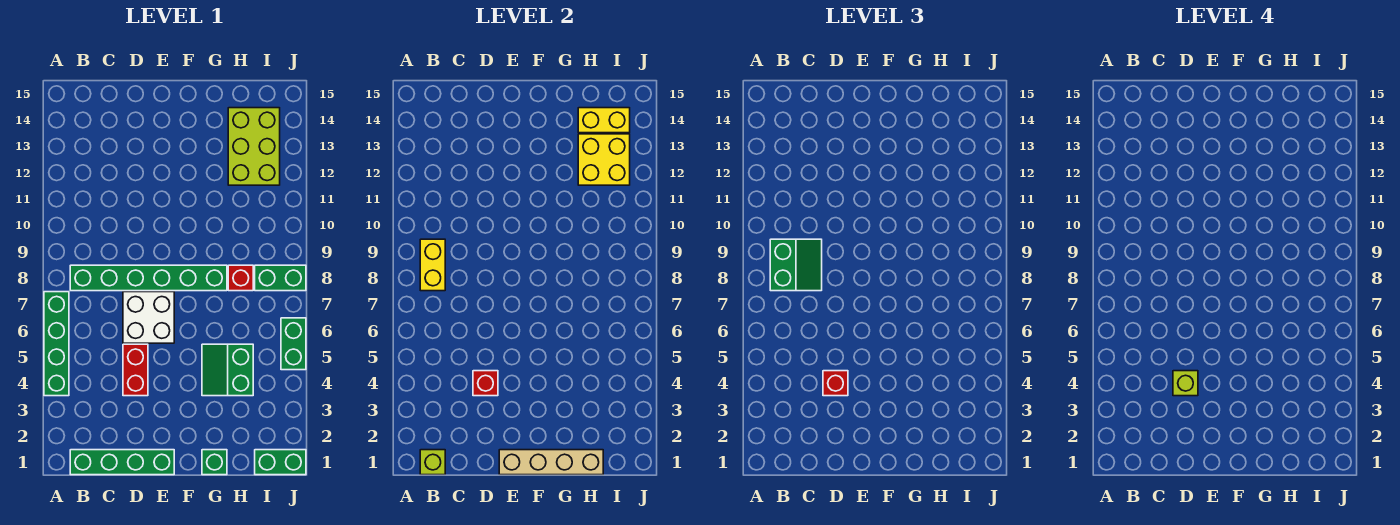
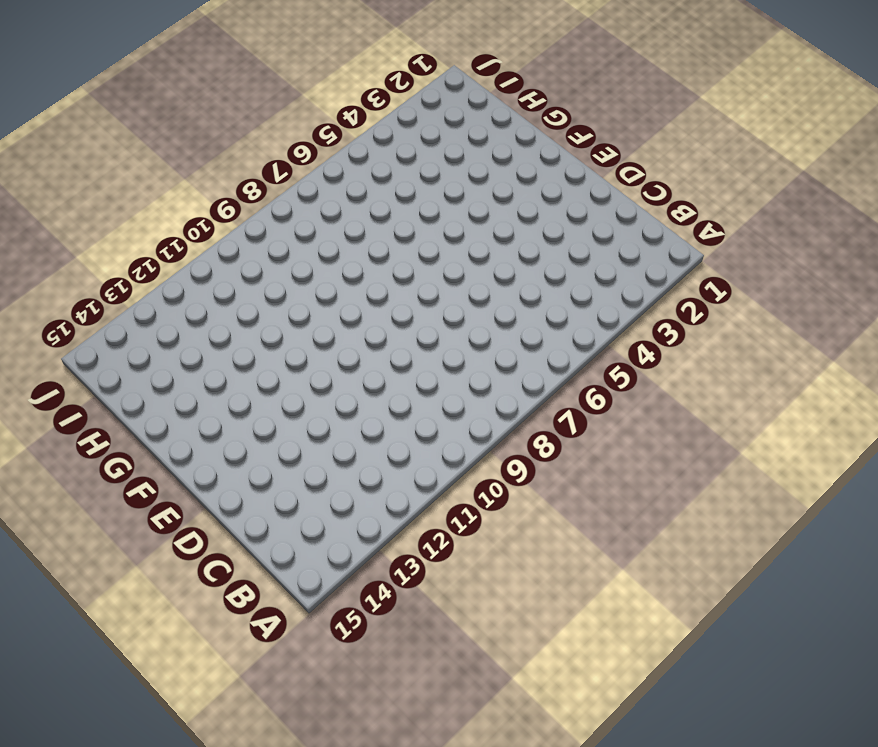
none -> green 1x4 brick [44,292,69,396]
none -> green 1x4 brick [70,450,174,475]
none -> green 1x6 brick [70,265,227,291]

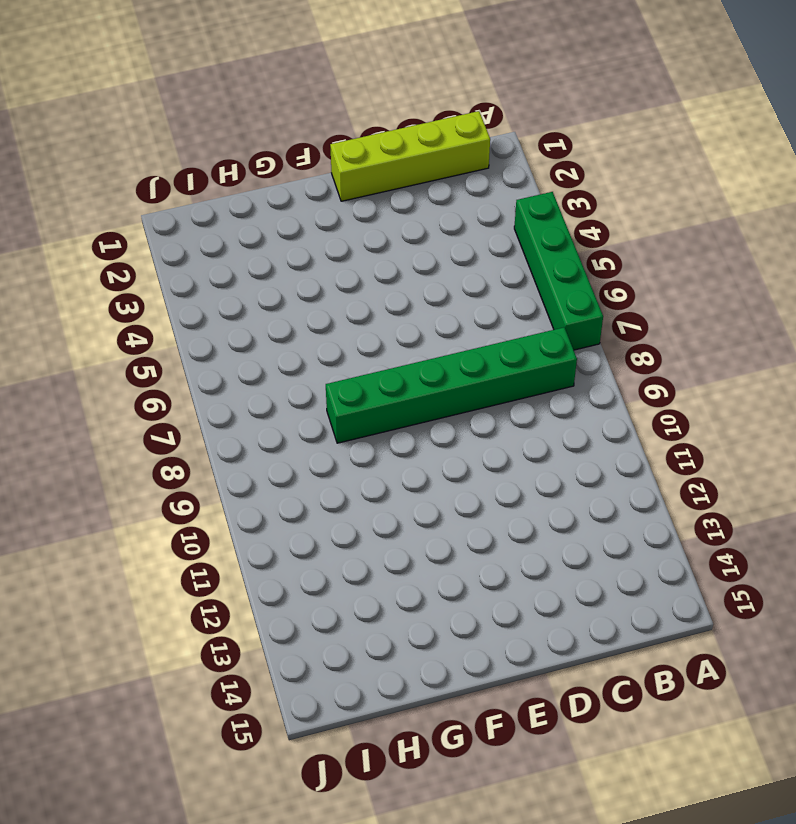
lime 1x4 brick [330,111,490,201] -> green 1x4 brick [70,450,174,475]
none -> red 1x2 brick [123,344,148,396]
none -> white 2x2 brick [123,292,174,343]
none -> green 1x1 brick [202,450,227,475]

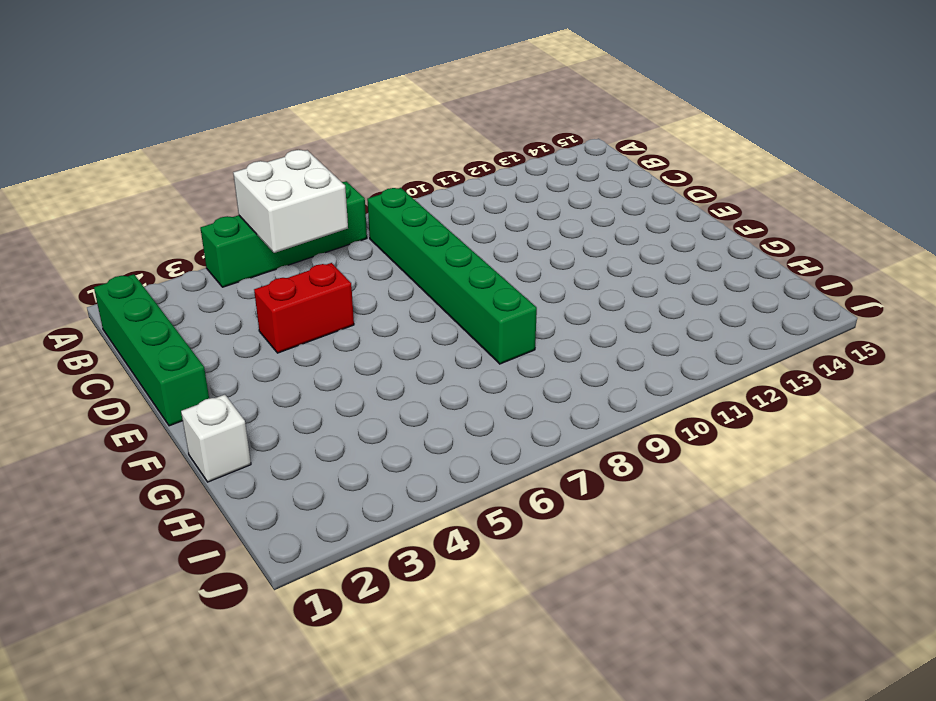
white 2x2 brick [233,150,348,253] -> white 2x2 brick moved to [123,292,174,343]
white 1x1 brick [181,395,251,482] -> green 1x1 brick [202,450,227,475]
none -> green 2x2 slope [202,344,253,396]
none -> red 1x1 brick [228,265,253,291]
none -> lime 2x3 brick [228,108,280,185]

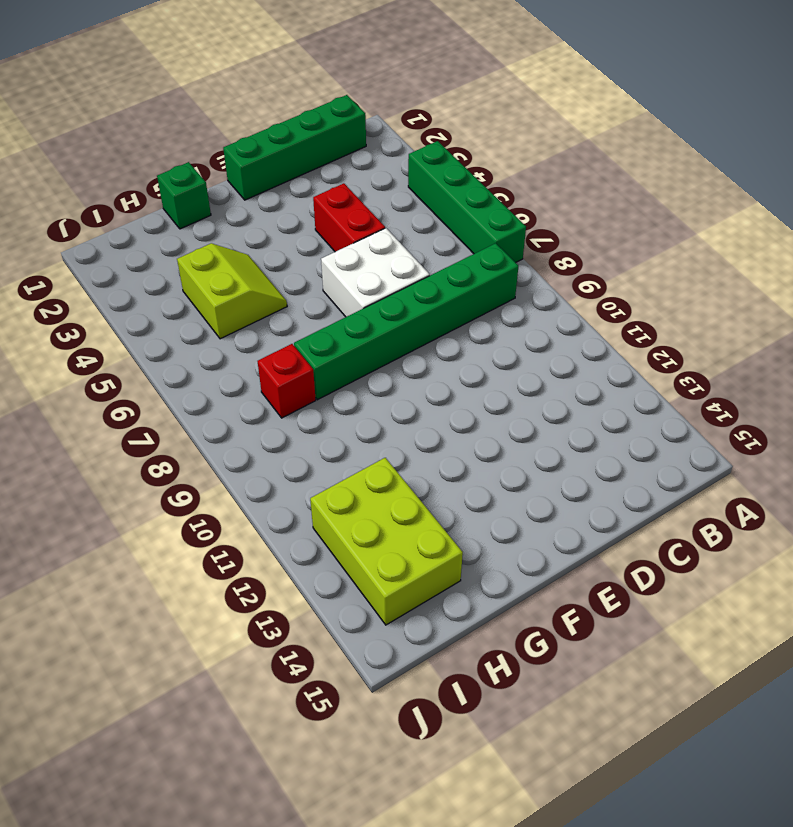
lime 2x2 slope [177,243,287,339] -> green 2x2 slope [202,344,253,396]
none -> green 1x2 brick [255,450,306,475]
none -> green 1x2 brick [255,265,306,291]
none -> green 1x2 brick [281,318,306,370]

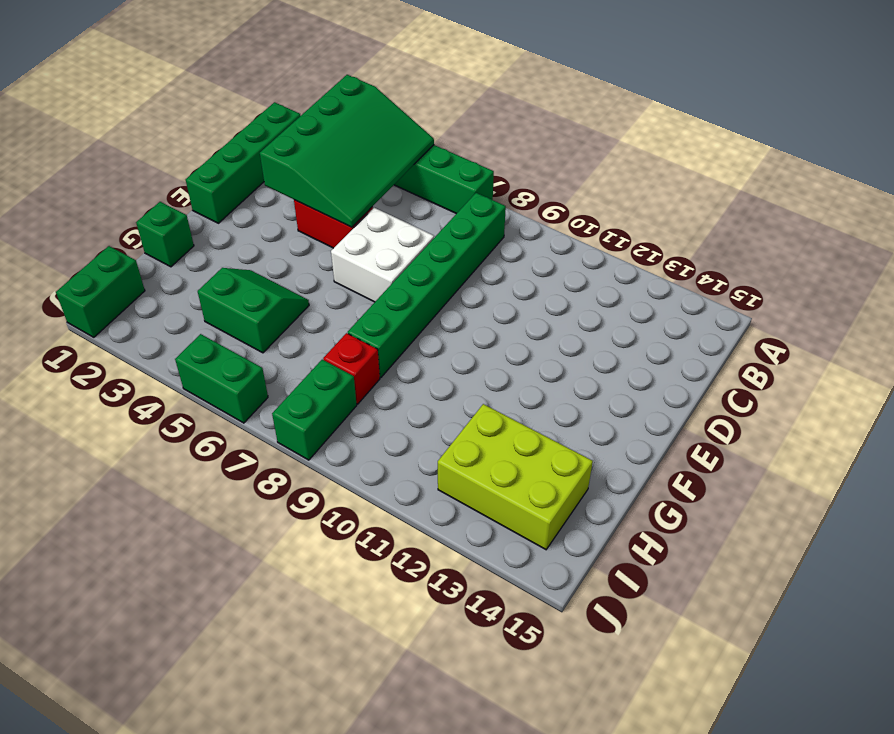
green 3x4 slope [260,75,434,227] -> red 1x1 brick [473,371,498,396]
none -> lime 1x1 brick [420,450,445,475]
none -> yellow 1x2 brick [420,239,445,291]
none -> tan 1x4 brick [499,450,603,475]

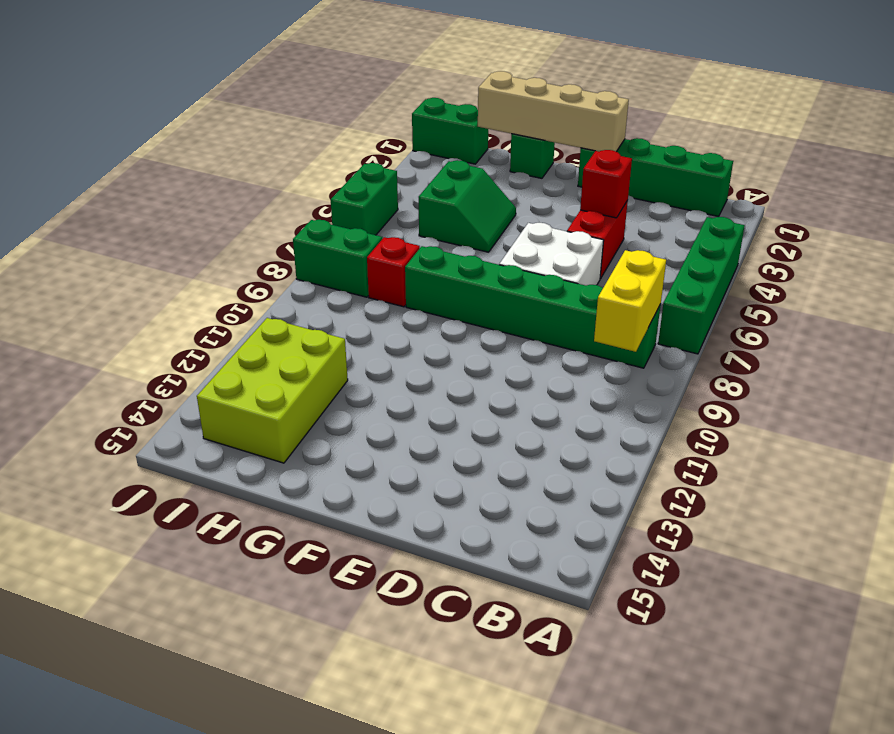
none -> lime 1x1 brick [420,450,445,475]
none -> yellow 2x2 brick [578,134,630,185]
none -> yellow 1x2 brick [578,108,630,133]

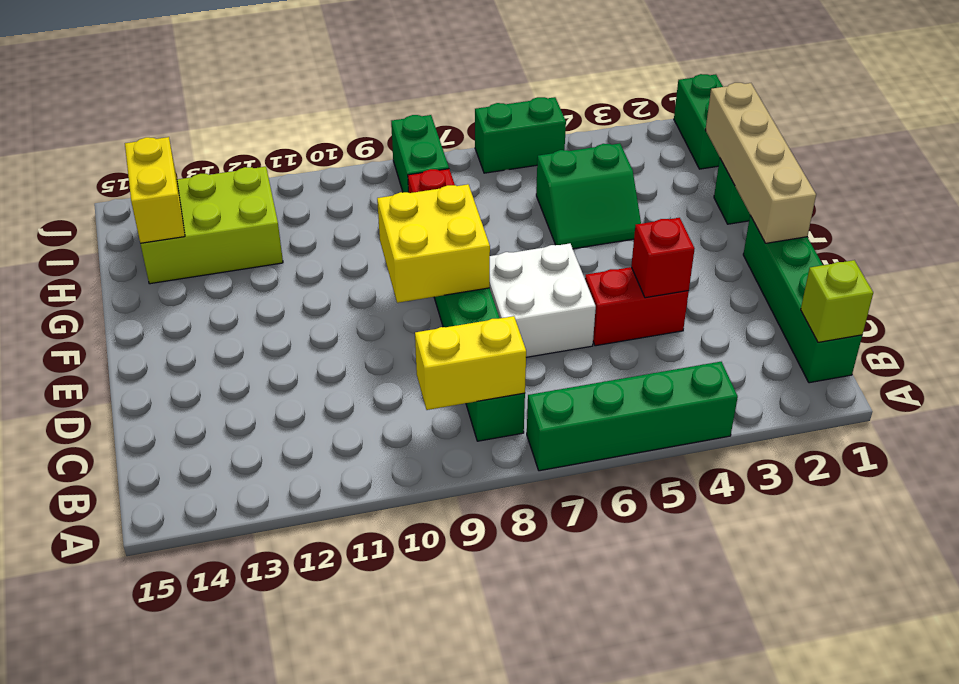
yellow 2x2 brick [377,184,490,303] -> yellow 2x2 brick moved to [578,134,630,185]
none -> green 2x2 slope [770,239,822,291]
none -> red 1x1 brick [823,371,848,396]
none -> lime 1x1 brick [1173,371,1198,396]

